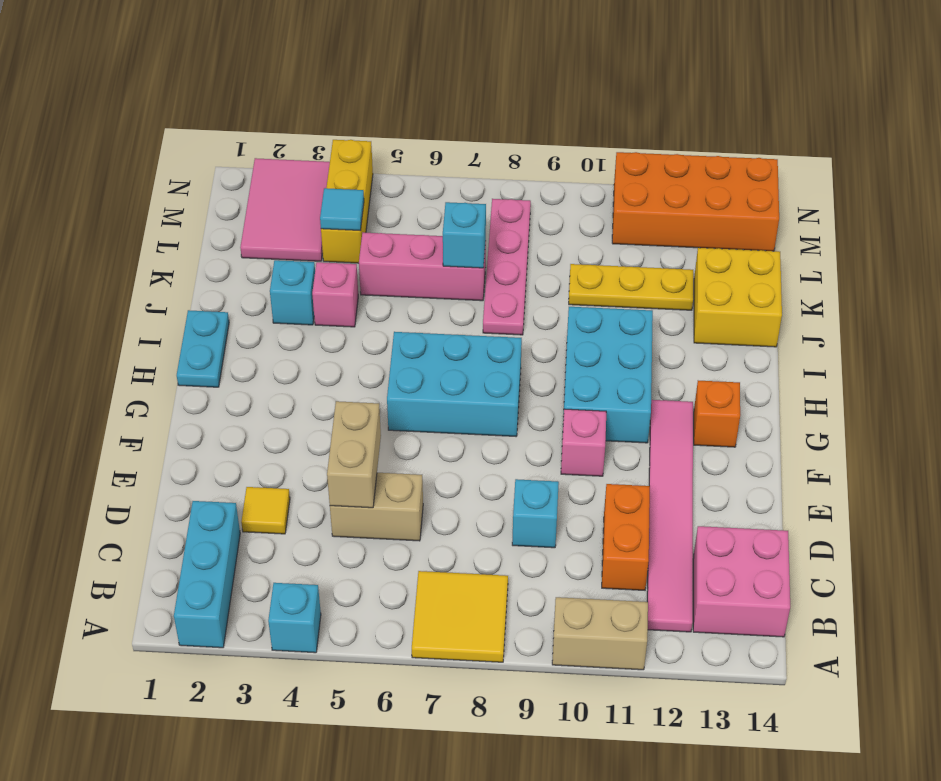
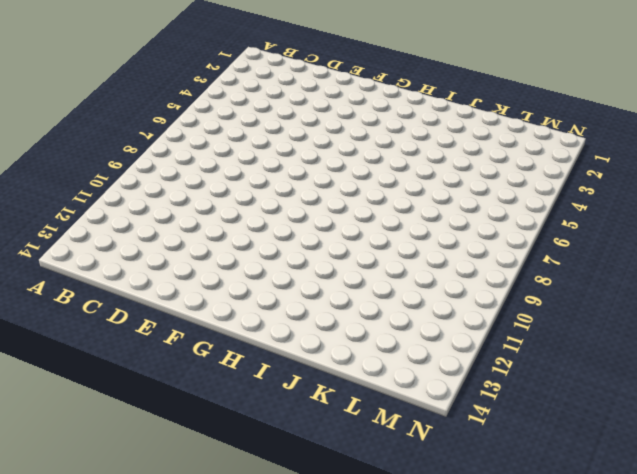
none -> cyan 1x3 brick [174,501,240,648]
none -> cyan 1x1 brick [268,583,321,653]
none -> yellow 2x2 tile [412,571,508,662]

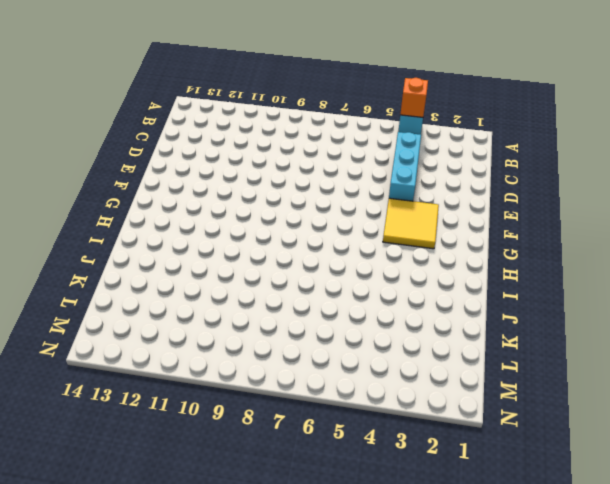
orange 1x1 brick [400,78,428,117] -> orange 1x1 brick moved to [694,381,740,447]
cyan 1x3 brick [389,132,421,201] -> cyan 1x3 brick moved to [174,501,240,648]
yellow 2x2 tile [383,198,439,249] -> yellow 2x2 tile moved to [412,571,508,662]
none -> tan 1x2 brick [552,597,648,670]
none -> pink 1x6 tile [647,400,693,632]
none -> pink 2x2 brick [693,526,790,637]

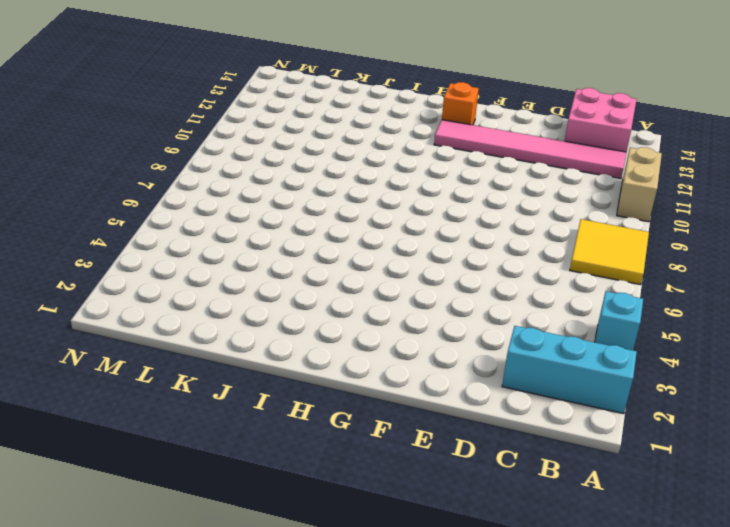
none -> orange 1x2 brick [602,484,650,590]
none -> yellow 1x1 tile [241,487,290,534]
none -> tan 1x2 brick [330,473,423,541]

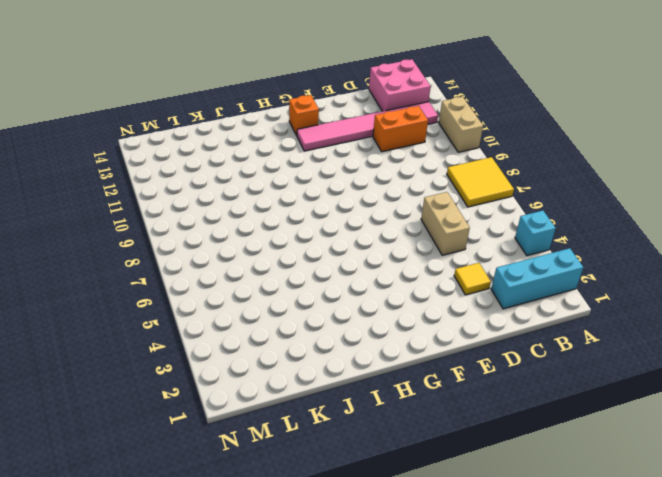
none -> cyan 1x1 brick [512,479,559,548]
none -> pink 1x1 brick [561,409,606,476]
none -> cyan 2x3 brick [387,332,522,436]

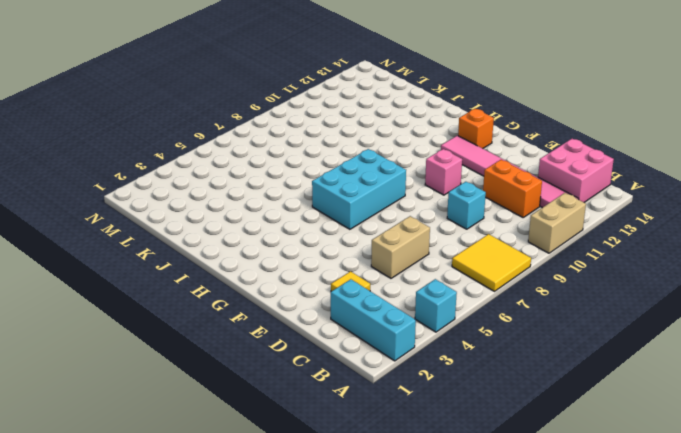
none -> cyan 2x3 brick [563,307,653,443]
none -> cyan 1x2 plate [177,310,229,387]
none -> cyan 1x1 brick [270,260,315,325]

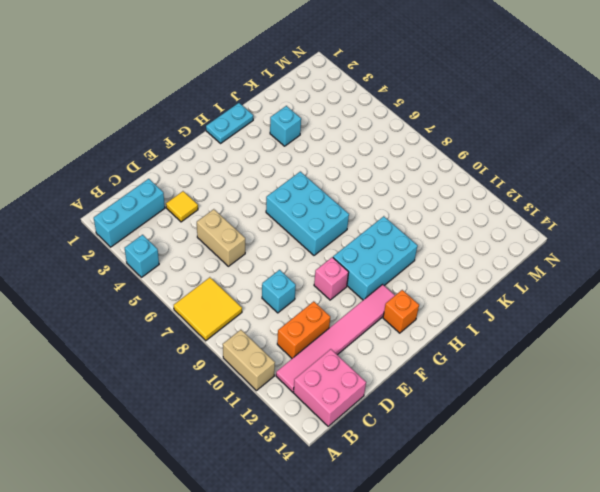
none -> pink 1x1 brick [312,262,358,327]
none -> pink 1x4 plate [483,199,531,335]
none -> yellow 2x2 brick [694,248,782,347]

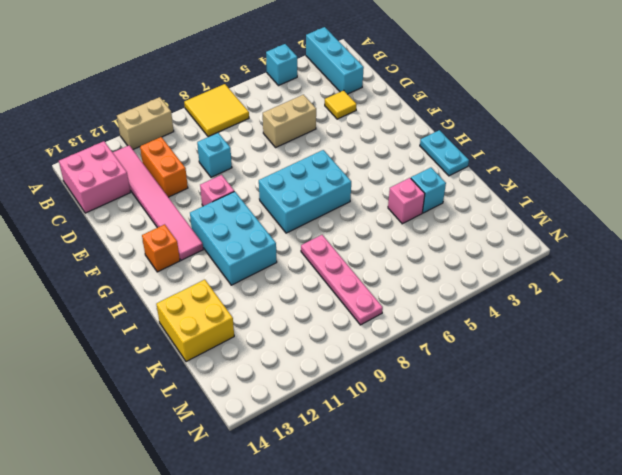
none -> pink 1x3 brick [359,233,486,301]
none -> yellow 1x3 plate [569,264,693,310]
none -> pink 2x3 tile [240,158,330,261]

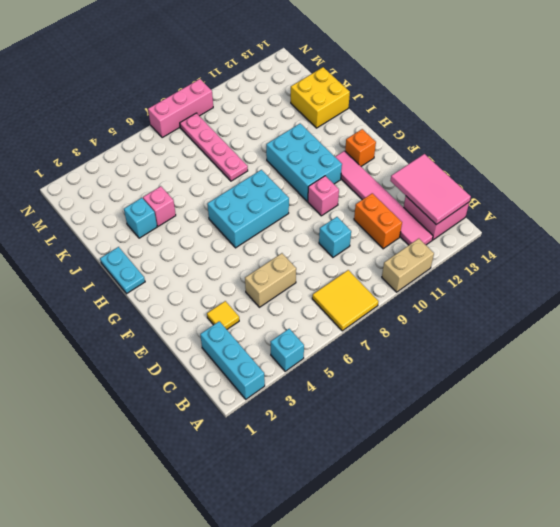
pink 2x3 tile [390,154,471,225] -> pink 2x3 tile moved to [240,158,330,261]
pink 1x3 brick [148,79,213,138] -> pink 1x3 brick moved to [359,233,486,301]
none -> yellow 1x3 plate [569,264,693,310]
none -> yellow 1x3 brick [321,140,373,263]
none -> orange 2x4 brick [612,152,779,251]

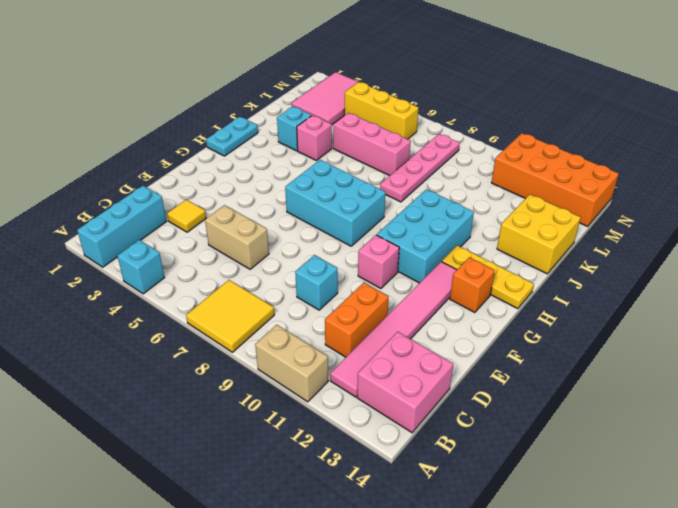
yellow 1x3 plate [442,245,534,309] -> yellow 1x3 plate moved to [569,264,693,310]
yellow 1x3 brick [344,82,418,139] -> yellow 1x3 brick turned to [321,140,373,263]
none -> tan 1x2 brick [327,401,381,508]
none -> cyan 1x1 brick [443,202,486,268]
none -> cyan 1x1 tile [320,188,364,231]

